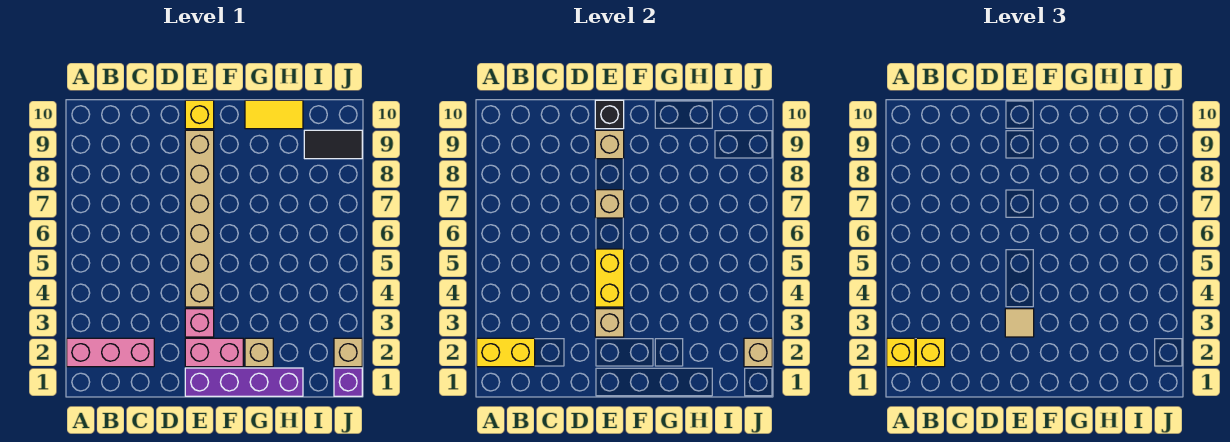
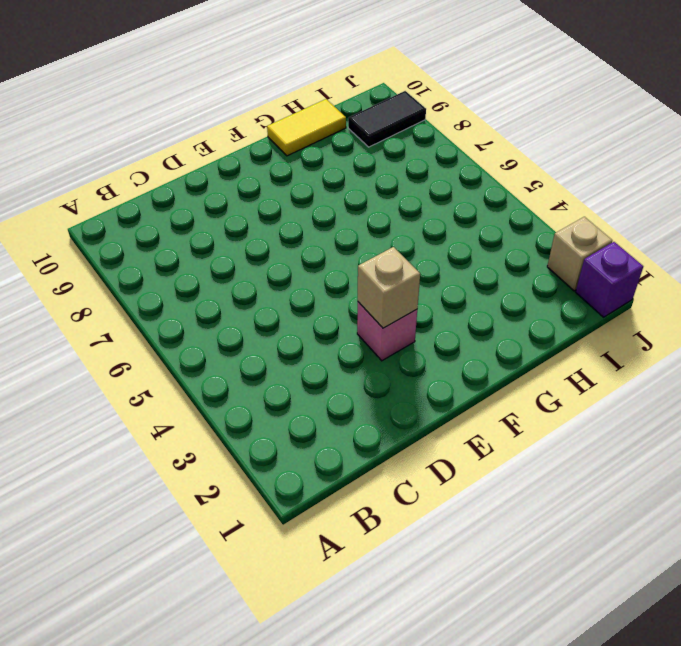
none -> pink 1x3 brick [67,338,154,367]
none -> purple 1x4 brick [185,368,303,396]
none -> pink 1x2 brick [185,338,243,367]

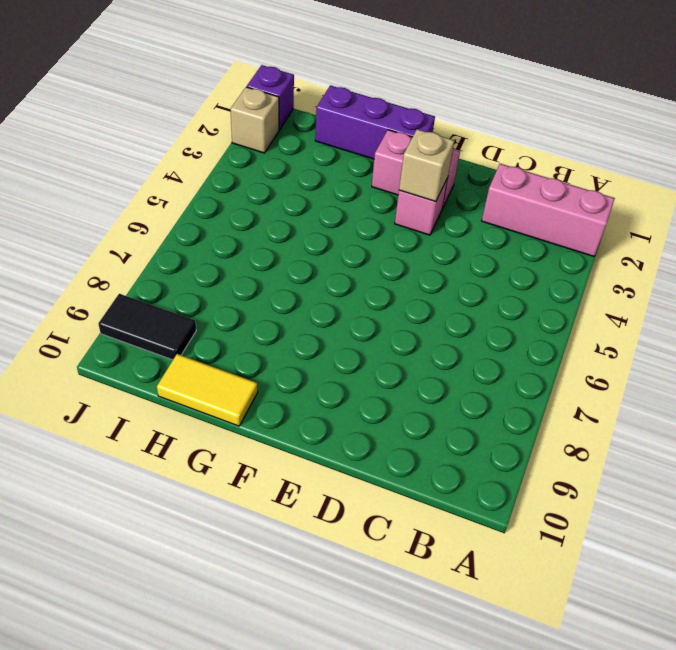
purple 1x3 brick [315,85,435,159] -> purple 1x4 brick [185,368,303,396]
none -> tan 1x6 brick [185,130,214,307]
none -> yellow 1x1 brick [185,100,214,129]
none -> tan 1x1 brick [245,338,273,367]

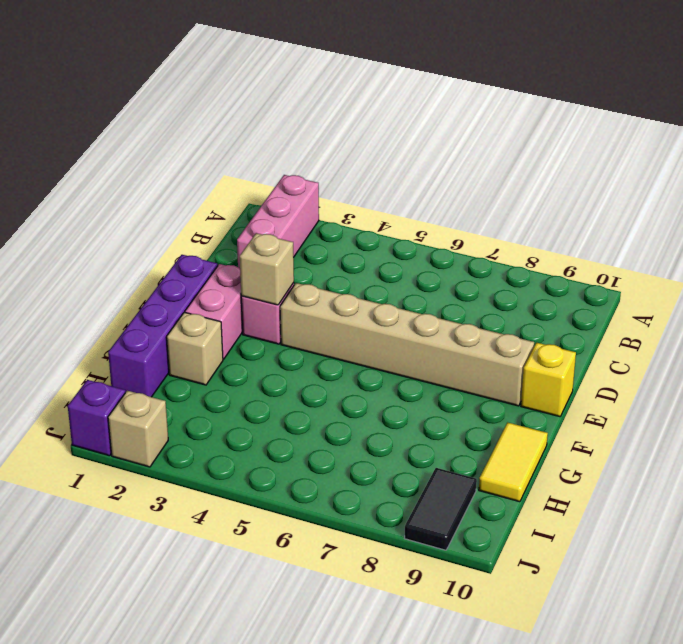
none -> yellow 1x2 brick [477,338,535,367]
none -> yellow 1x2 brick [595,249,624,307]
none -> tan 1x1 brick [595,190,624,218]

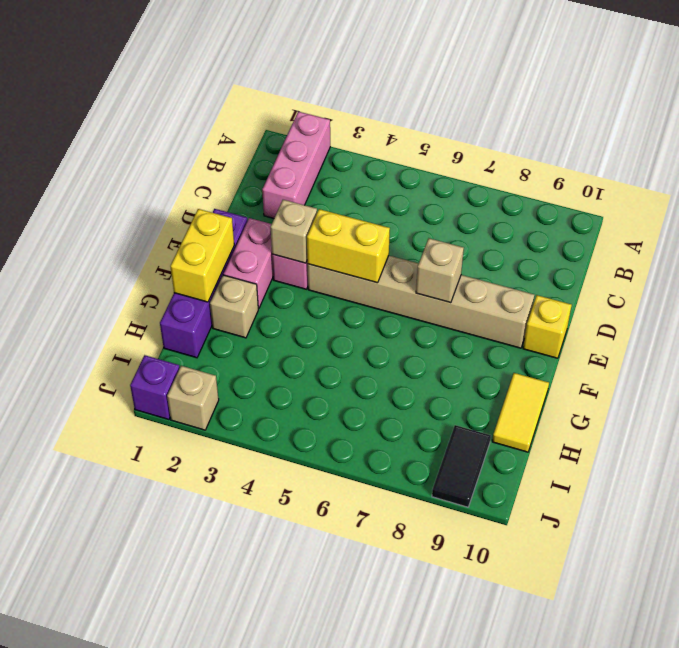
yellow 1x2 brick [170,209,234,302] -> yellow 1x2 brick moved to [477,338,535,367]
none -> tan 1x1 brick [595,130,624,159]
none -> black 1x1 brick [595,100,624,129]
none -> tan 1x1 brick [744,338,772,367]

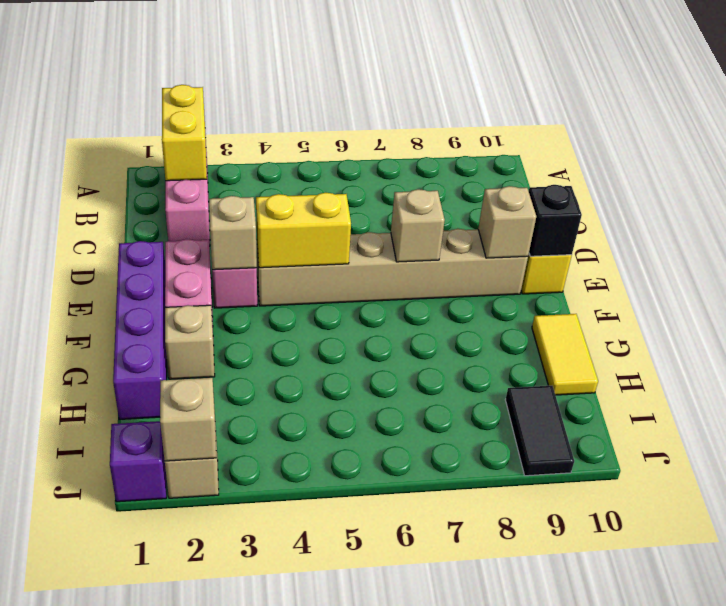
none -> yellow 1x1 brick [887,338,915,367]
none -> yellow 1x1 brick [916,338,945,367]
none -> tan 1x1 tile [1005,309,1034,337]

